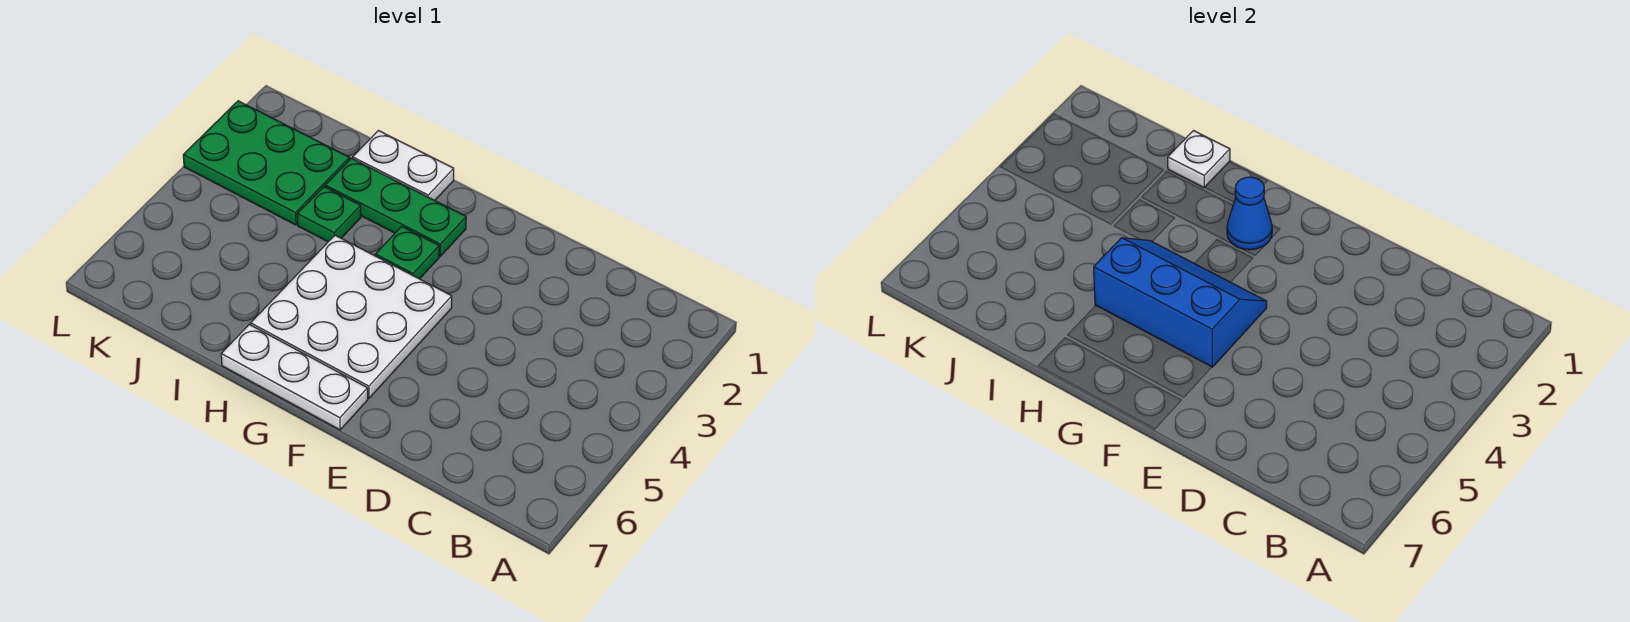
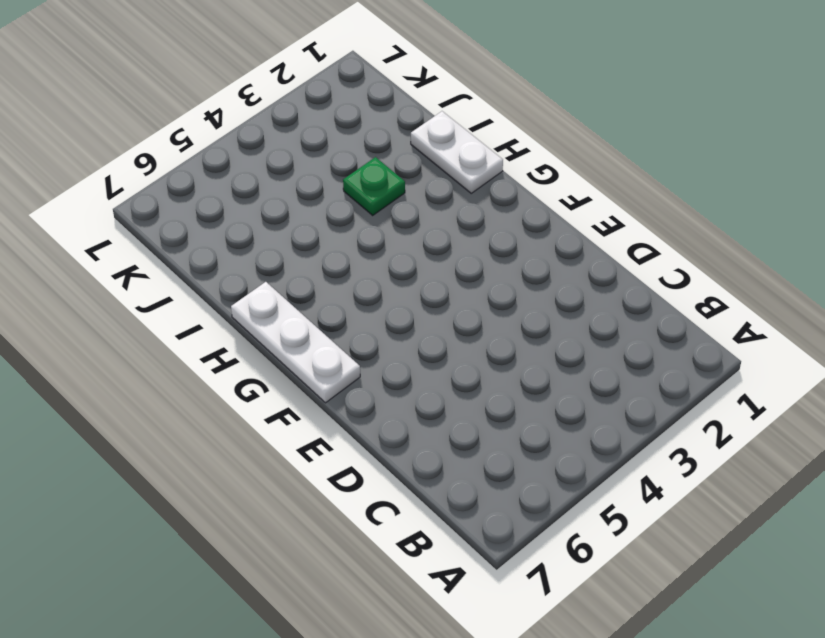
none -> white 3x3 plate [251,235,452,398]
none -> green 1x3 plate [325,158,466,256]

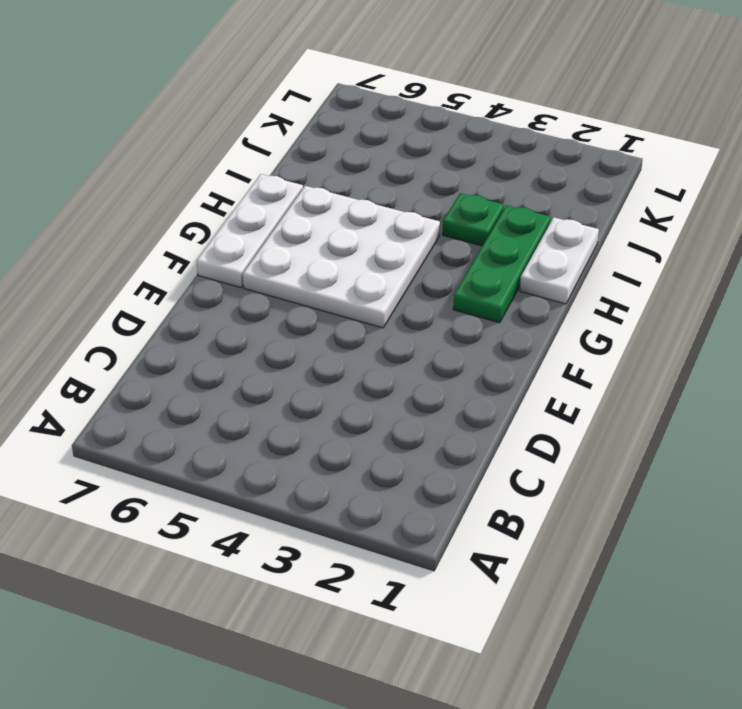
none -> green 1x1 plate [375,226,439,279]
none -> green 2x3 plate [183,101,350,225]

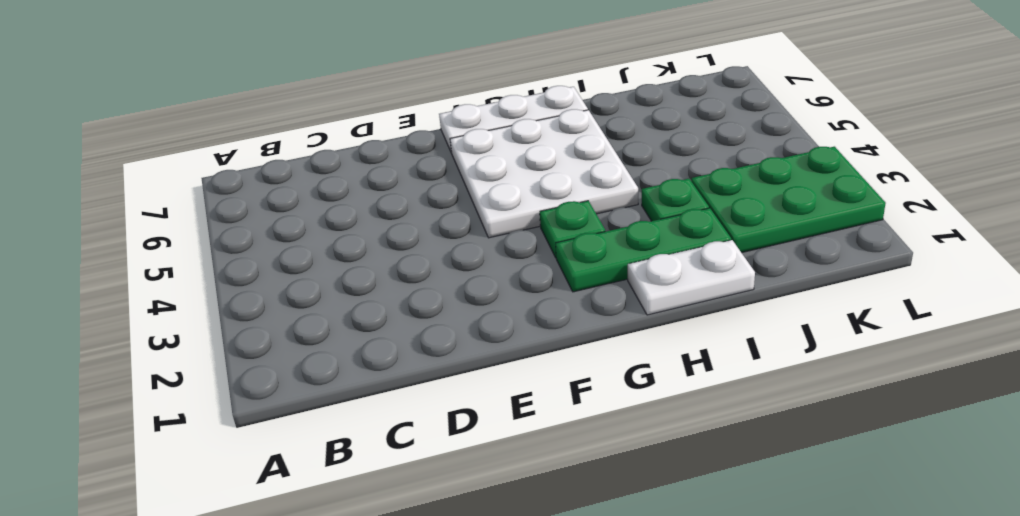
none -> blue 2x3 slope [1094,238,1267,367]
none -> blue 1x1 cone [1227,177,1272,250]

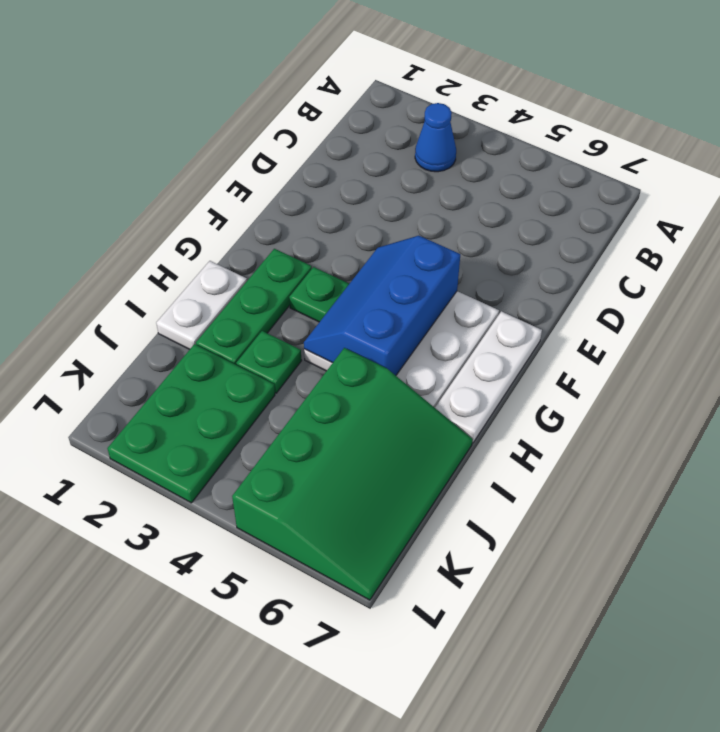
blue 1x1 cone [415,103,456,172] -> blue 1x1 cone moved to [1227,177,1272,250]
green 3x4 slope [232,348,473,600] -> none
none -> white 1x1 plate [1168,131,1230,188]

